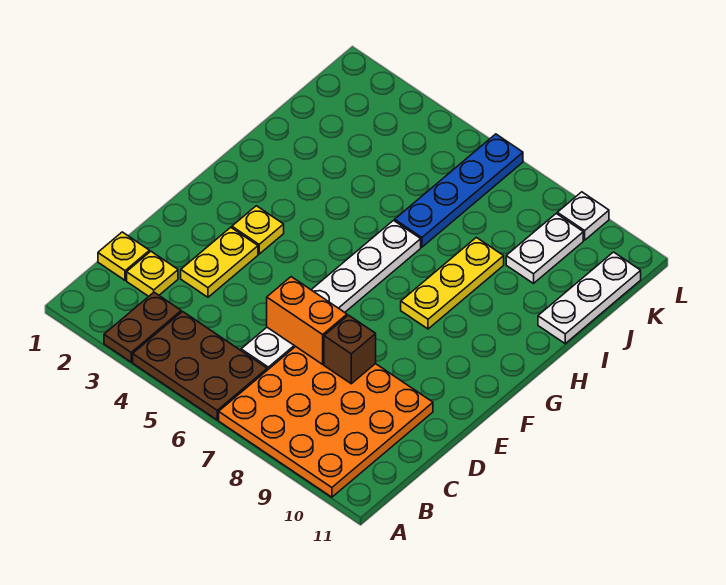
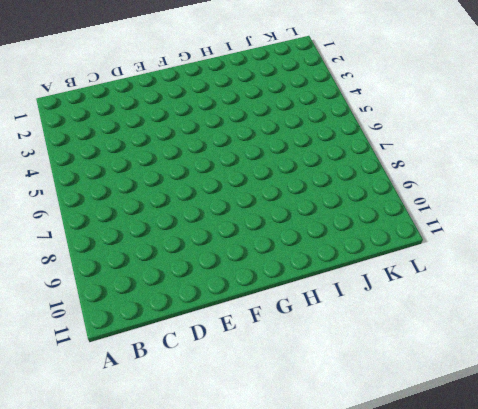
none -> brown 1x2 plate [104,292,181,362]
none -> brown 2x3 plate [133,312,267,420]
none -> orange 4x4 plate [219,347,433,497]

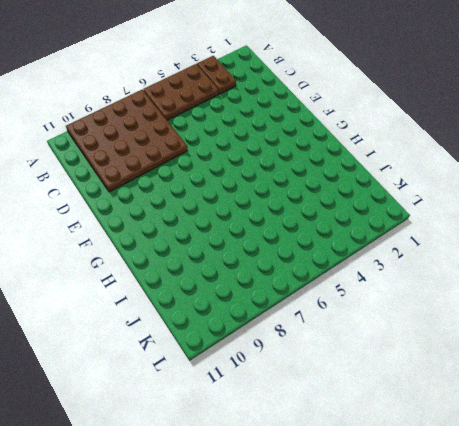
brown 4x4 plate [66,90,188,192] -> orange 4x4 plate [219,347,433,497]
none -> yellow 1x1 plate [98,232,150,280]
none -> yellow 1x1 plate [127,252,178,296]
none -> white 1x6 plate [241,221,421,370]

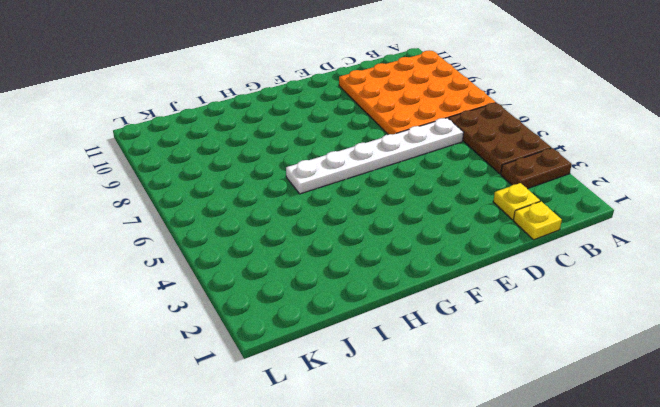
none -> yellow 1x2 plate [181,227,258,297]
none -> yellow 1x1 plate [232,206,284,254]
none -> yellow 1x3 plate [401,237,504,329]

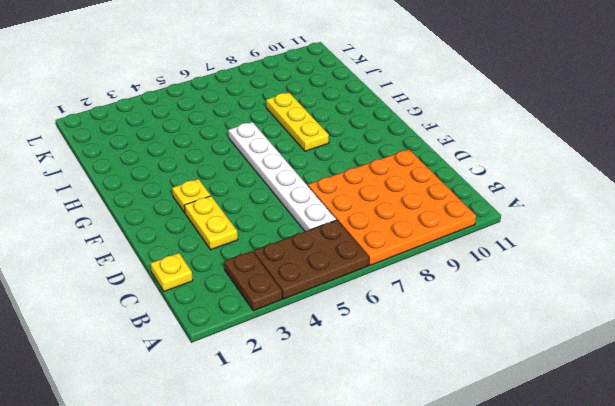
none -> yellow 1x1 plate [127,252,178,296]
none -> blue 1x4 plate [395,134,523,247]
none -> white 1x3 plate [538,252,641,344]

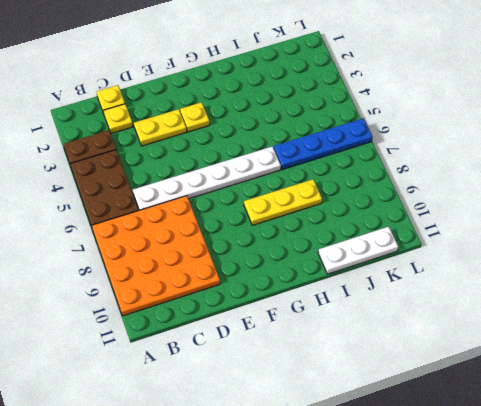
none -> white 1x2 plate [506,214,583,283]
none -> white 1x1 plate [557,192,609,240]
none -> orange 1x2 brick [267,277,347,364]

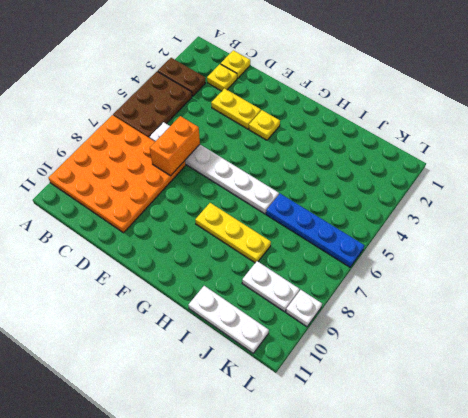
none -> brown 1x1 brick [324,315,376,384]

